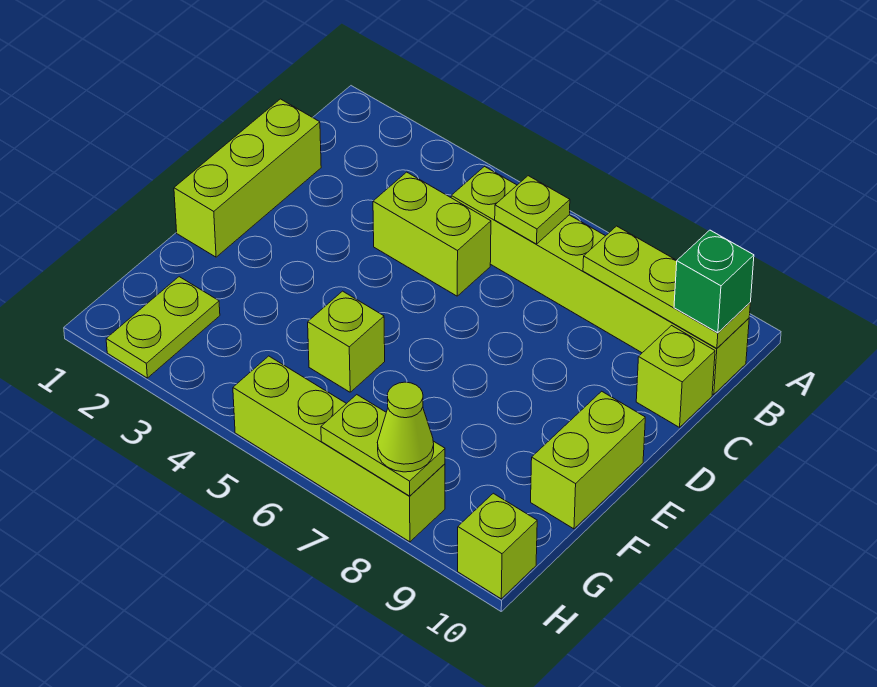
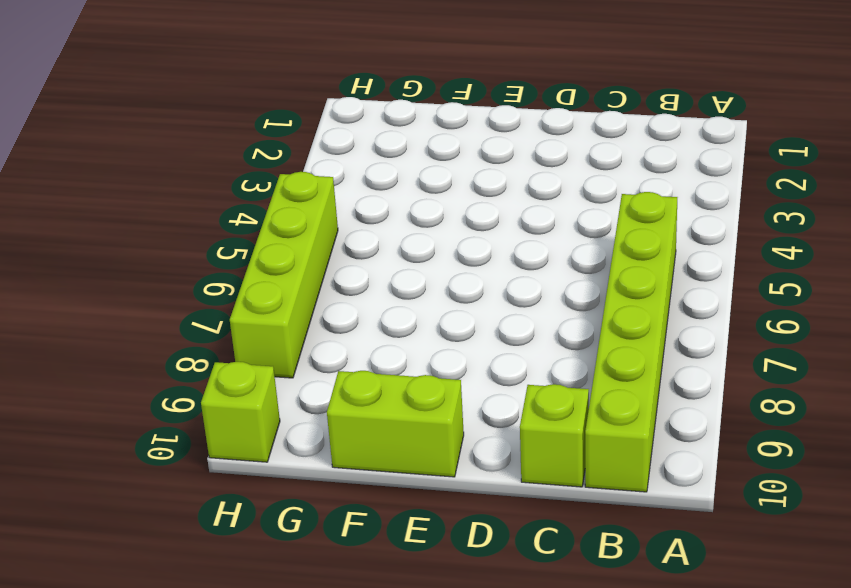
none -> lime 1x3 brick [174,99,321,257]
none -> lime 1x2 brick [373,172,491,296]
none -> lime 1x1 brick [308,291,385,392]

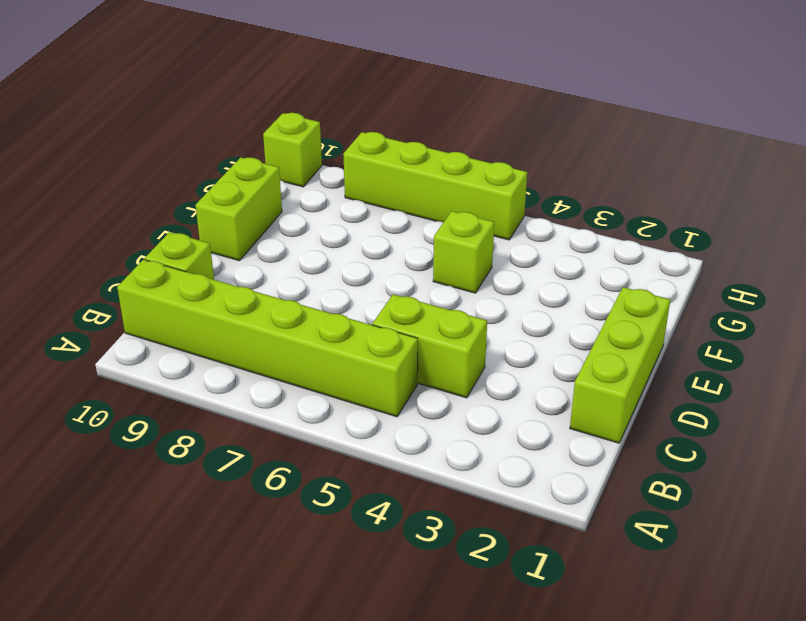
none -> lime 1x2 plate [106,277,220,378]
none -> lime 1x1 plate [495,176,570,244]
none -> lime 1x3 plate [583,226,750,348]

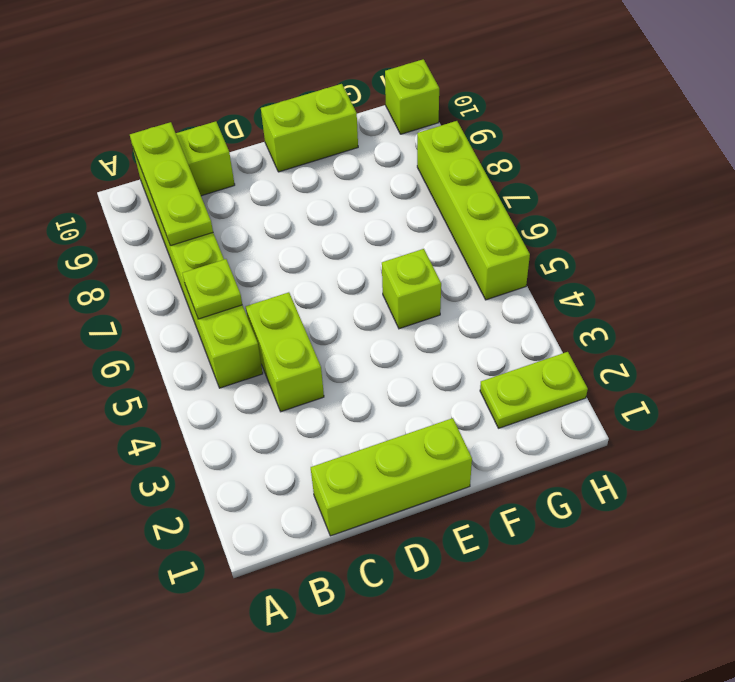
none -> lime 1x2 plate [321,395,445,496]
none -> green 1x1 brick [674,230,754,333]
none -> lime 1x1 cone [377,382,434,472]

